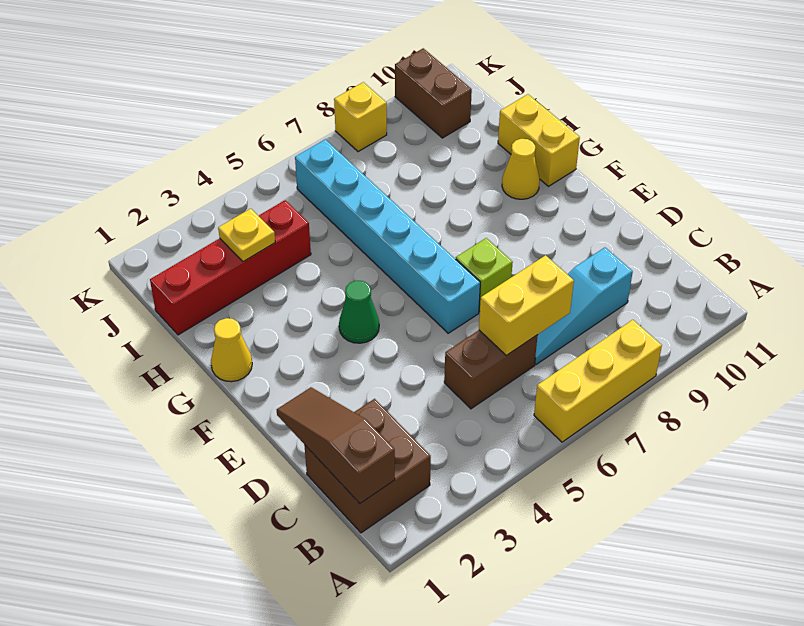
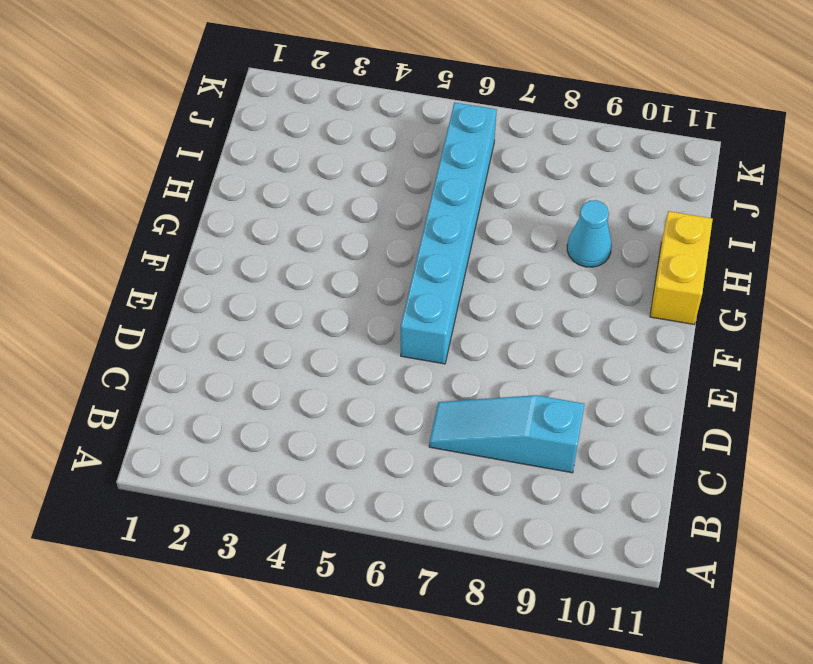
cyan 1x1 cone [567,200,612,267] -> none
none -> yellow 1x3 brick [534,320,662,442]
none -> brown 2x2 brick [305,399,431,533]
none -> brown 1x2 brick [444,330,538,409]

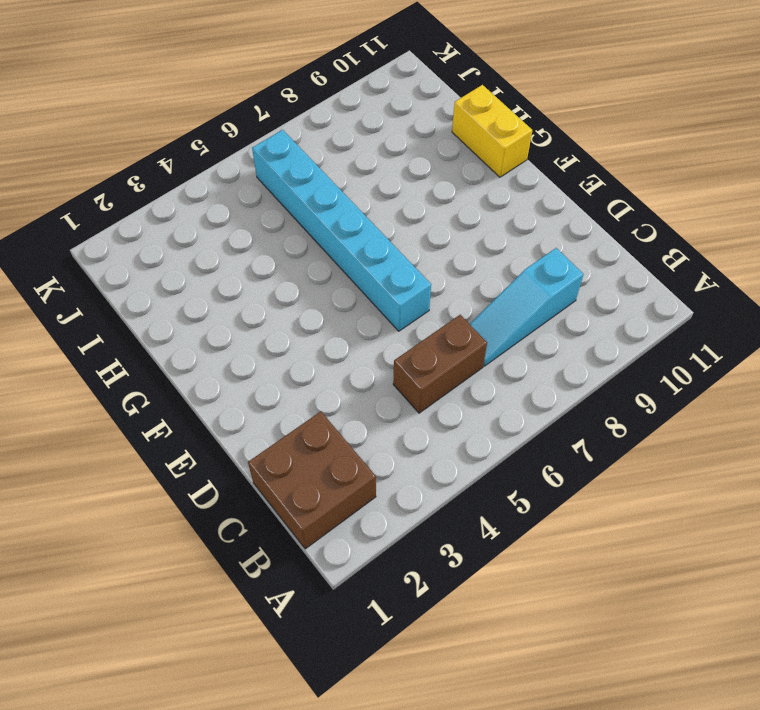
none -> yellow 1x3 brick [534,320,662,442]
none -> lime 1x1 brick [456,238,513,312]
none -> green 1x1 cone [339,280,379,343]

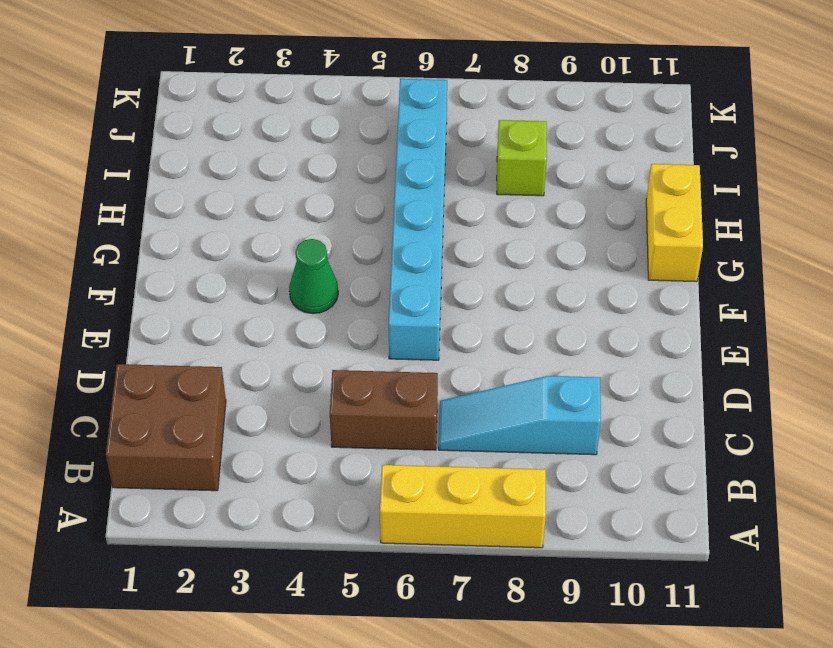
lime 1x1 brick [497,120,547,196] -> lime 1x1 brick moved to [456,238,513,312]
none -> yellow 1x1 cone [211,318,252,382]
none -> yellow 1x1 cone [502,139,540,199]
none -> red 1x4 brick [150,200,311,335]

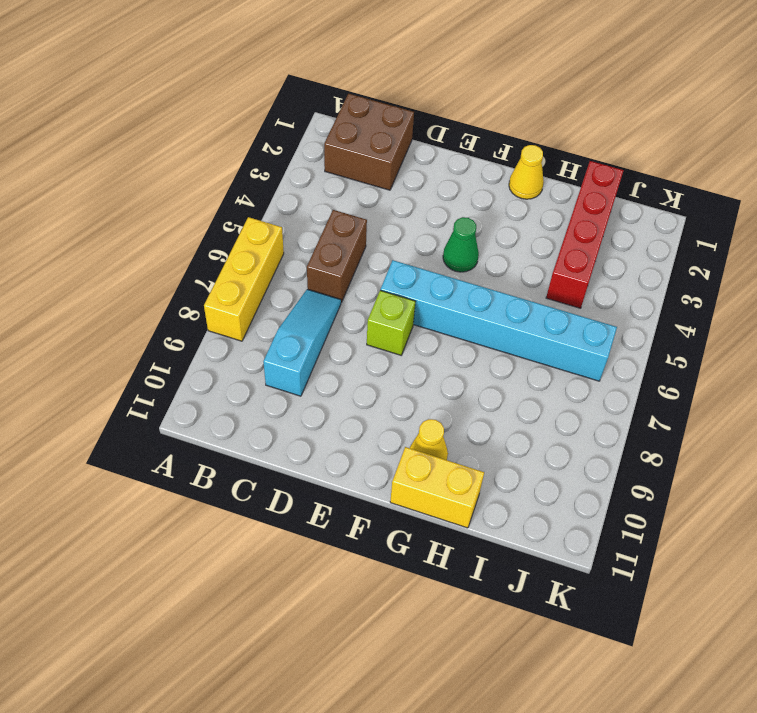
none -> brown 1x2 brick [395,48,472,138]
none -> yellow 1x1 brick [334,82,387,152]
none -> brown 1x3 slope [277,387,395,503]

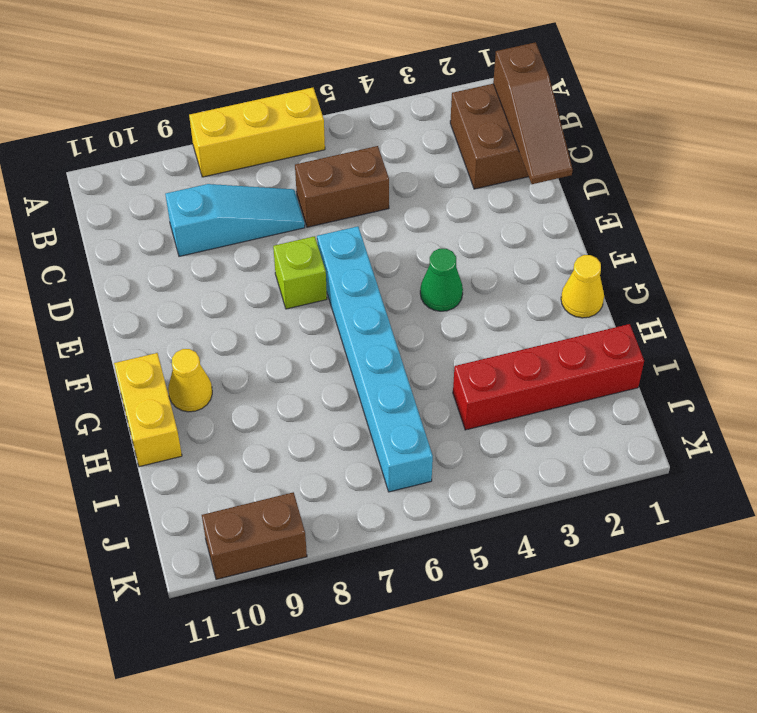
brown 1x2 brick [202,492,307,579] -> brown 1x2 brick turned to [395,48,472,138]
none -> yellow 1x1 brick [334,82,387,152]
none -> yellow 1x2 brick [479,255,574,355]
none -> yellow 1x1 plate [218,209,275,261]

